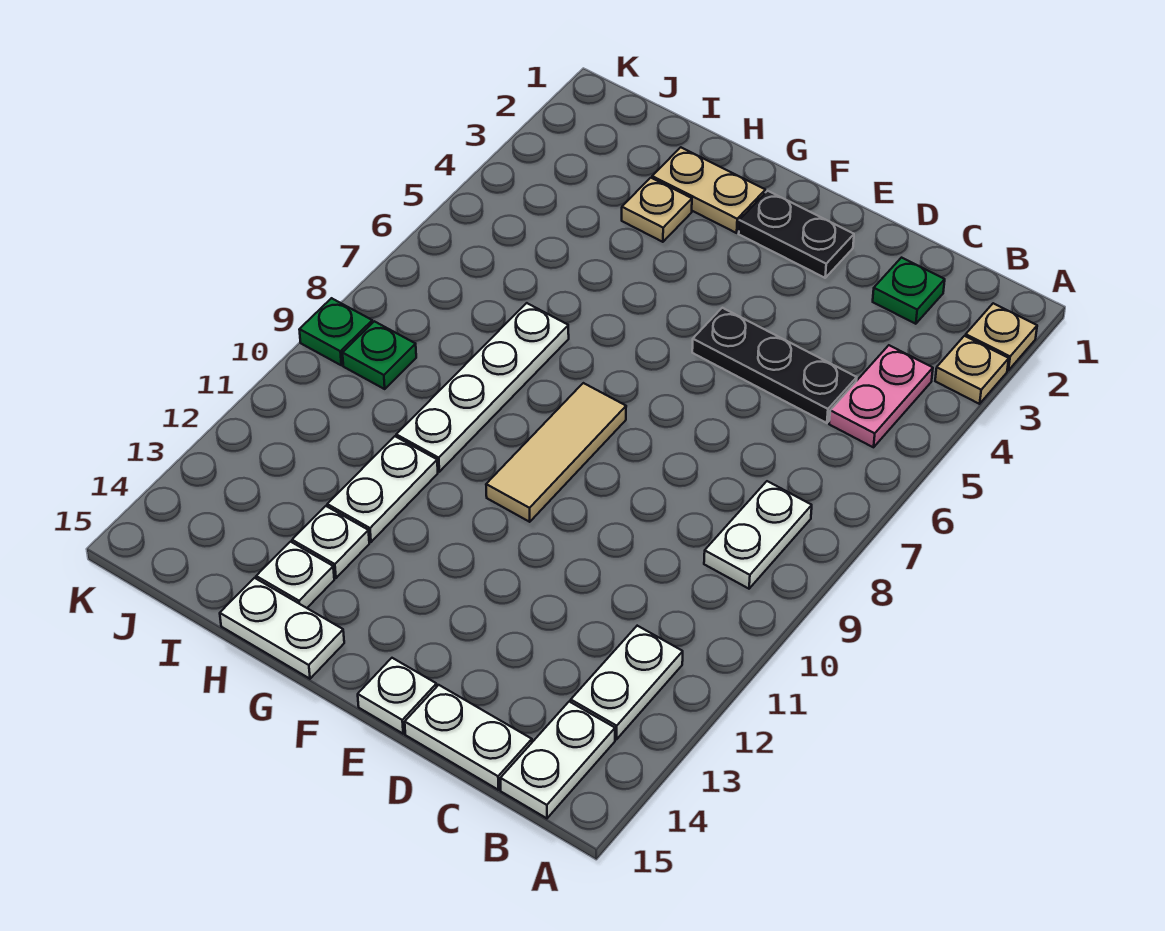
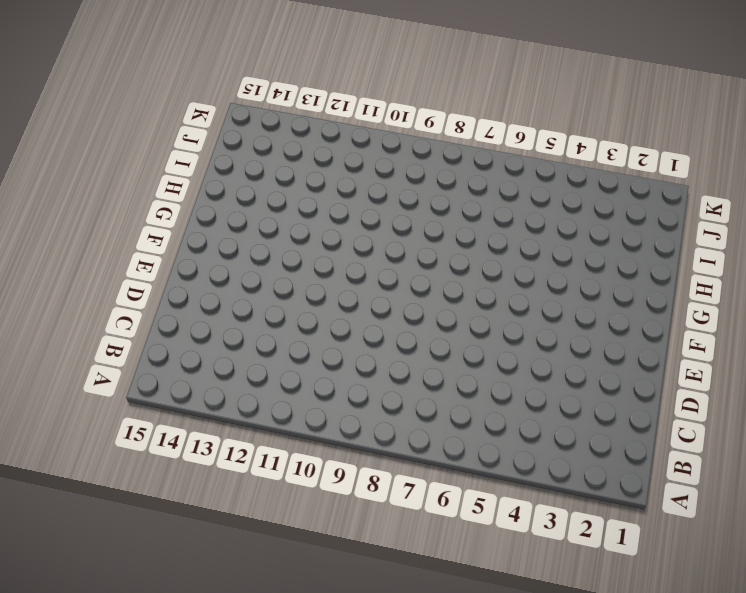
none -> tan 1x1 plate [966,303,1037,370]
none -> tan 1x1 plate [935,336,1009,404]
none -> pink 1x2 plate [829,345,933,447]

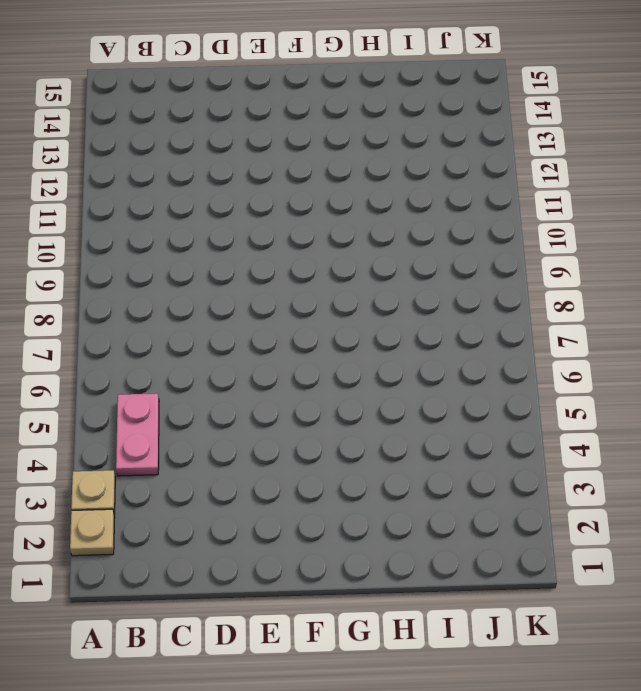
none -> white 1x2 plate [704,481,812,589]
none -> white 1x2 plate [571,626,683,739]
none -> white 1x2 plate [500,702,615,818]

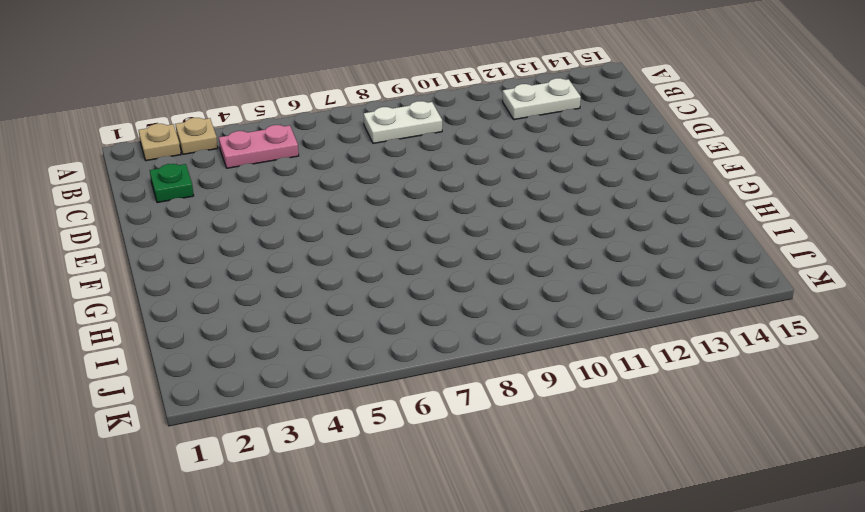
none -> white 1x2 plate [500,702,615,818]
none -> black 1x3 plate [692,308,857,423]
none -> white 1x2 plate [405,685,532,790]

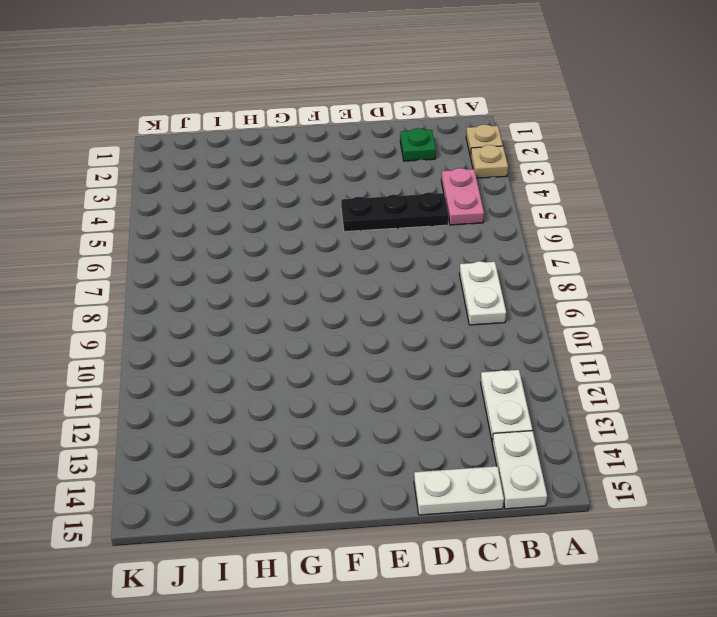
none -> black 1x2 plate [739,191,854,278]
none -> white 1x1 plate [358,658,437,734]
none -> tan 1x3 tile [486,383,626,522]

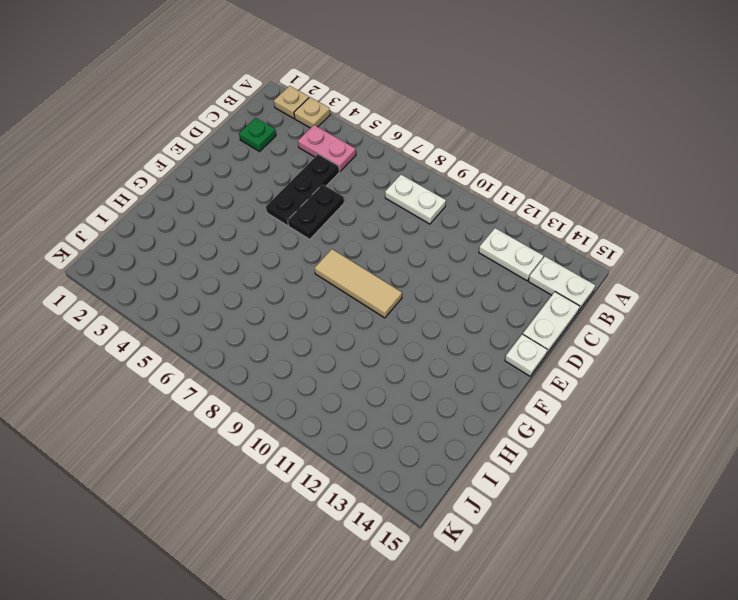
black 1x2 plate [288,184,344,239] -> black 1x2 plate moved to [739,191,854,278]
none -> tan 1x2 plate [652,147,765,233]
none -> white 1x2 plate [220,578,344,679]
none -> tan 1x1 plate [622,178,692,242]

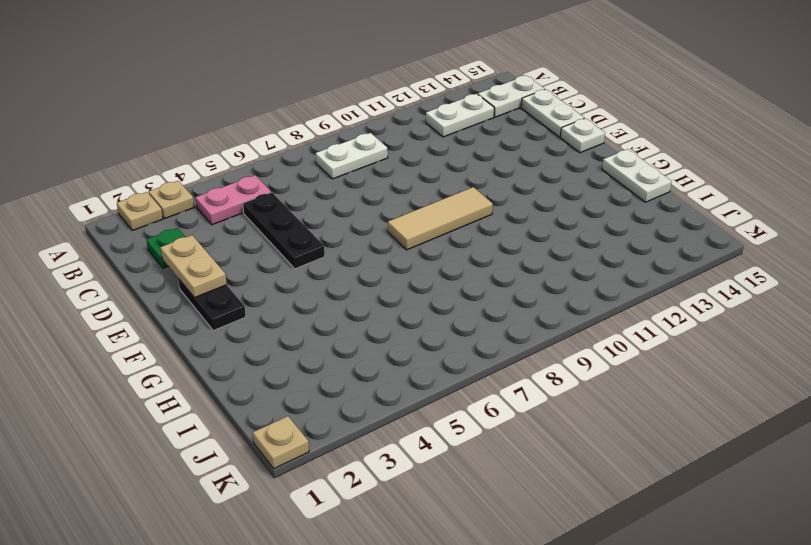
tan 1x2 plate [160,235,227,298] -> tan 1x2 plate moved to [652,147,765,233]
tan 1x1 plate [253,416,309,469] -> tan 1x1 plate moved to [622,178,692,242]
none -> white 1x4 plate [396,303,569,472]
none -> white 1x2 plate [327,436,438,542]
none -> white 1x1 plate [292,506,369,578]

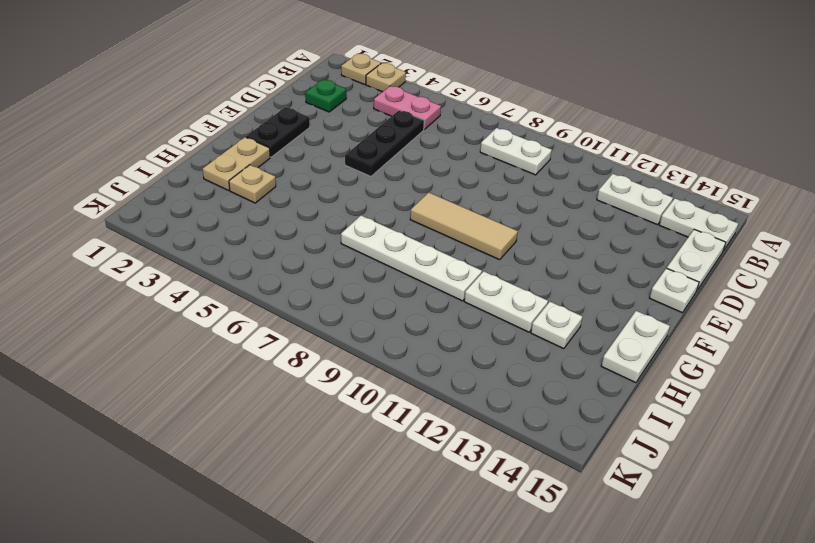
none -> white 1x1 plate [256,542,334,608]
none -> green 1x1 plate [343,321,416,389]
none -> green 1x1 plate [299,298,372,365]

